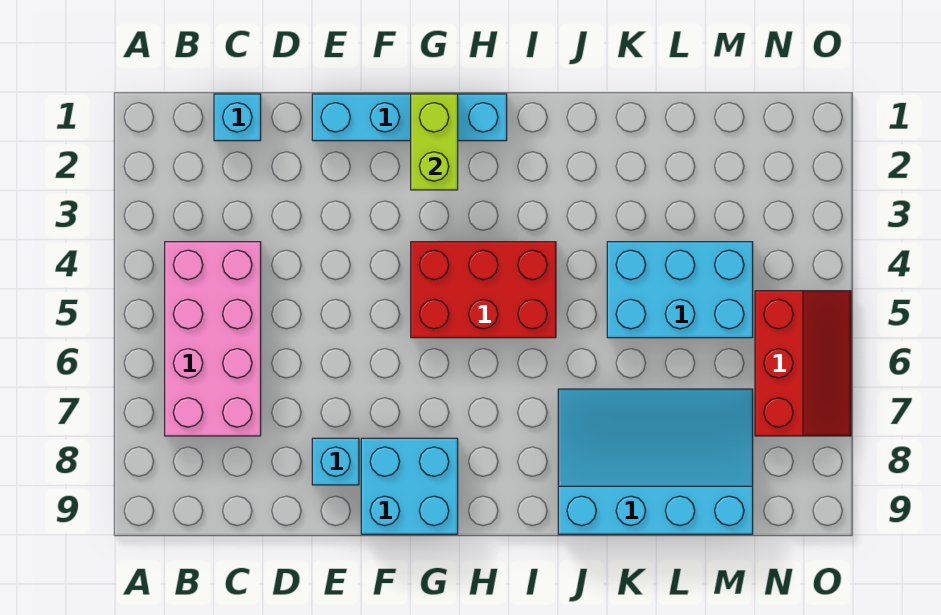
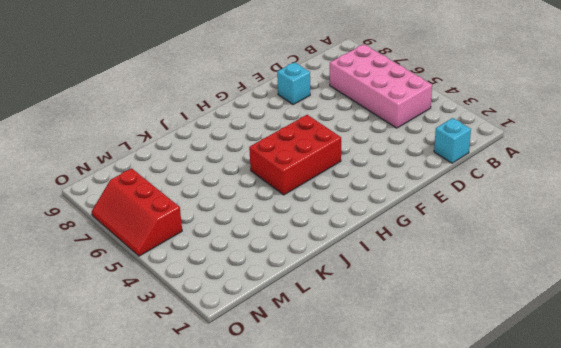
none -> cyan 1x4 brick [312,94,507,141]
none -> cyan 2x2 brick [361,438,458,534]

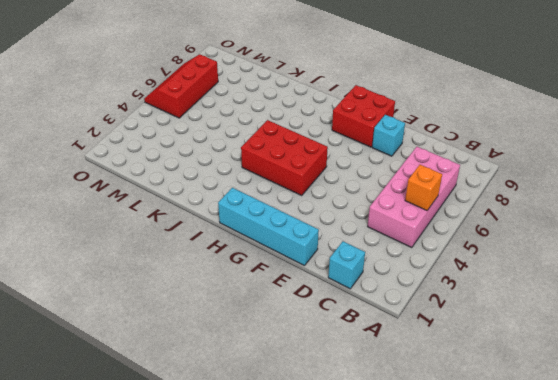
orange 1x1 brick [405,165,442,210] -> none
red 2x2 brick [332,85,395,147] -> cyan 2x2 brick [361,438,458,534]
none -> cyan 3x4 slope [558,389,753,534]
none -> cyan 2x3 brick [607,242,753,338]

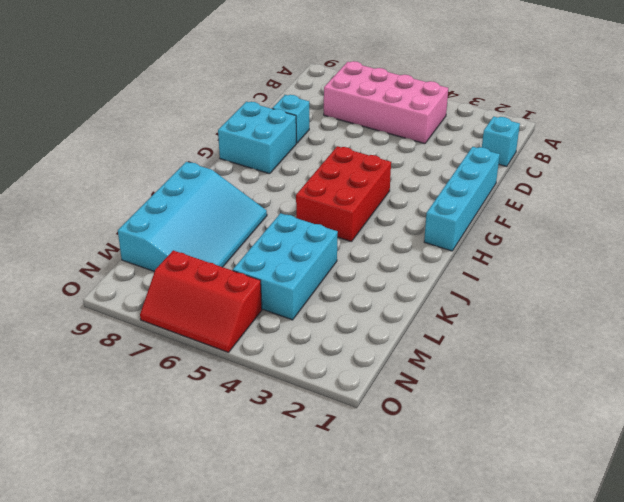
none -> lime 1x2 brick [411,94,458,190]

